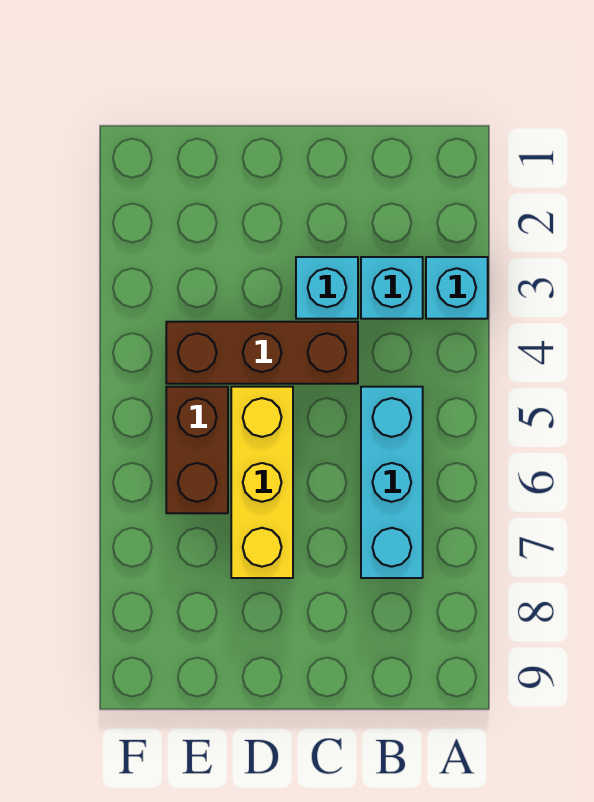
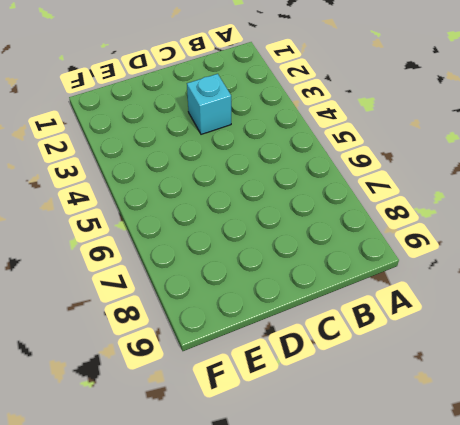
none -> cyan 1x1 brick [426,257,488,319]
none -> cyan 1x1 brick [361,257,423,319]

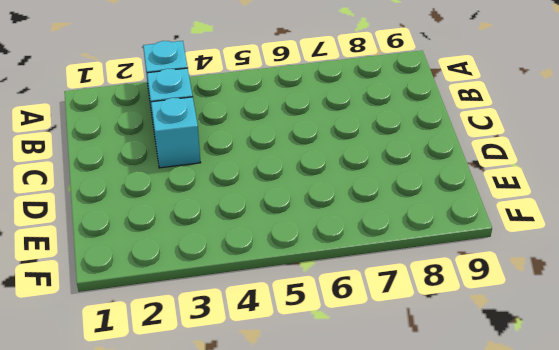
none -> cyan 1x3 brick [361,387,423,578]
none -> brown 1x3 brick [166,322,358,384]

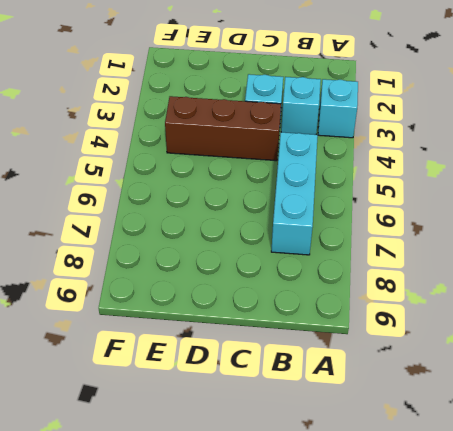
none -> yellow 1x3 brick [231,387,293,578]
none -> brown 1x2 brick [166,387,228,513]

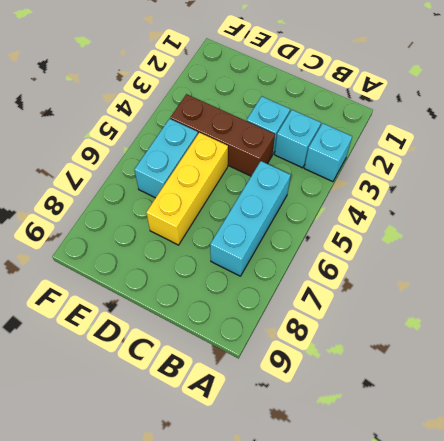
cyan 1x2 brick [134,119,198,198] -> brown 1x2 brick [166,387,228,513]

